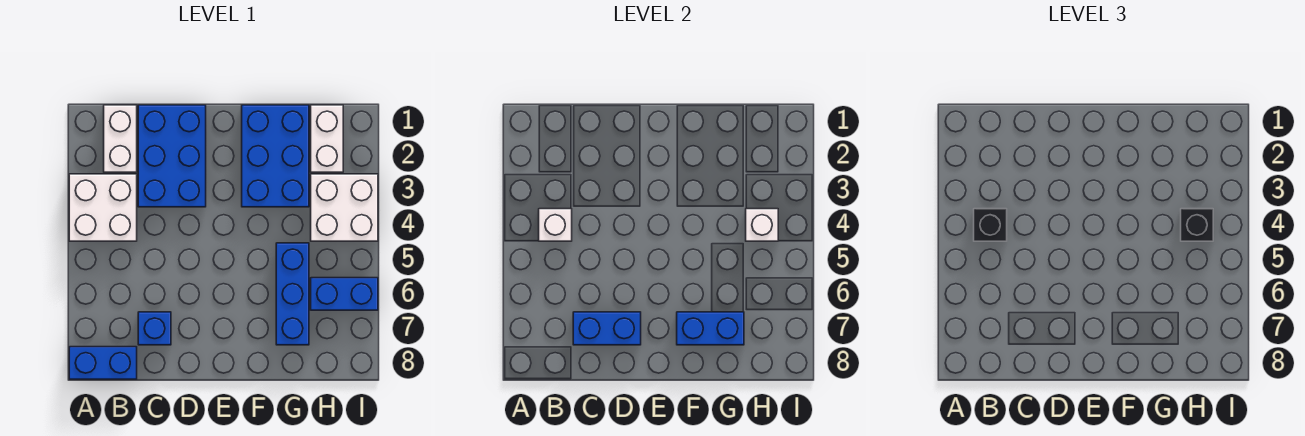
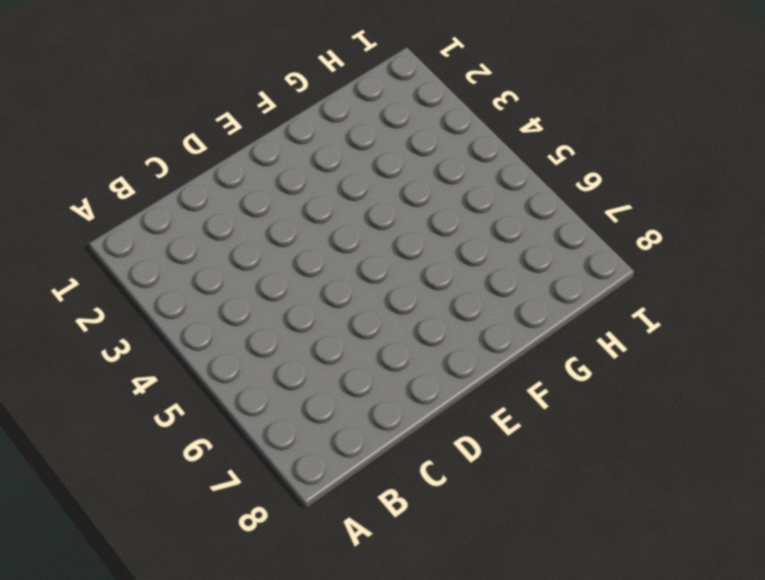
none -> white 2x2 brick [69,174,137,241]
none -> blue 1x2 brick [69,347,137,379]
none -> white 1x2 brick [104,105,137,172]

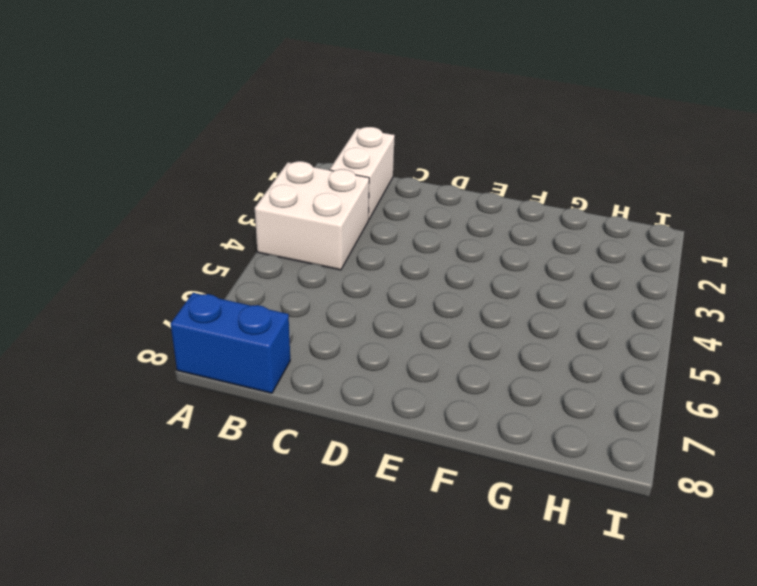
none -> blue 2x3 brick [138,105,206,207]
none -> blue 1x1 brick [138,312,171,345]
none -> blue 2x3 brick [242,105,309,207]

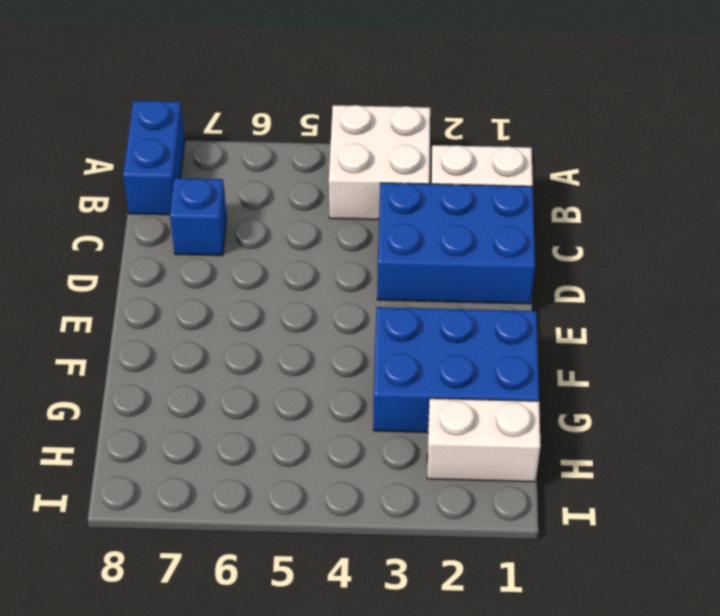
none -> blue 1x3 brick [276,243,309,345]
none -> white 2x2 brick [311,174,378,241]
none -> blue 1x2 brick [311,278,378,310]

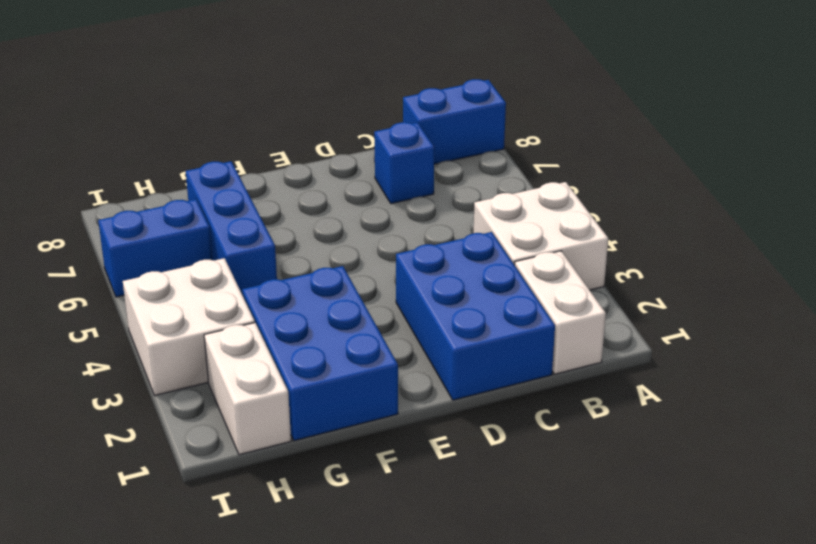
none -> white 1x1 brick [539,209,572,241]
none -> blue 1x2 brick [573,312,641,345]
none -> blue 1x2 brick [677,312,744,345]

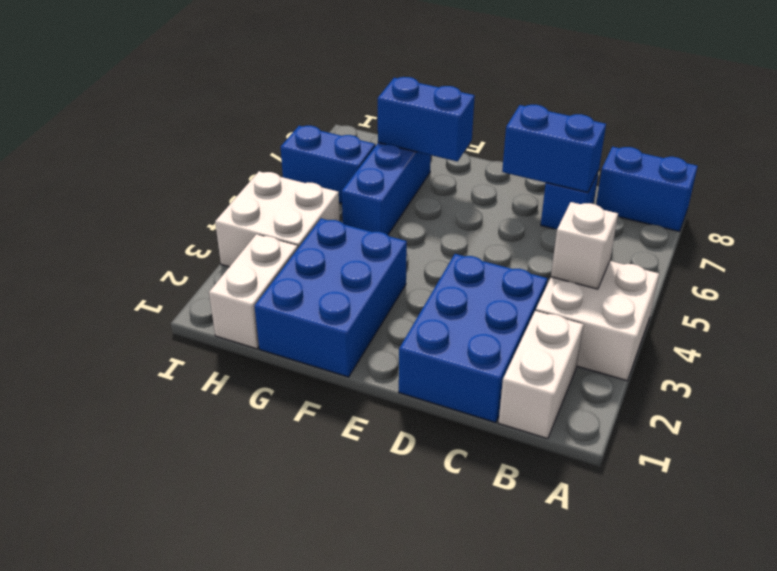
none -> white 1x1 brick [746,209,778,241]
none -> black 1x1 brick [974,209,1007,241]
none -> black 1x1 brick [1181,209,1213,241]

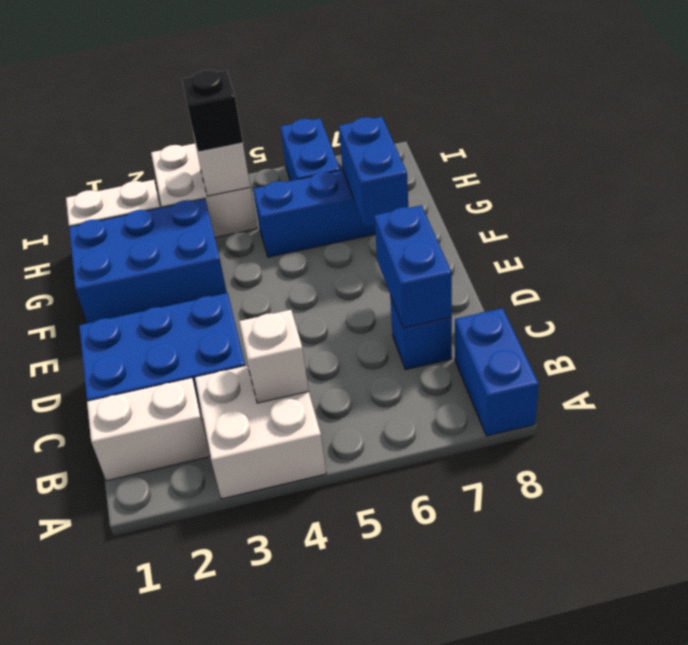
none -> black 1x1 brick [974,209,1007,241]

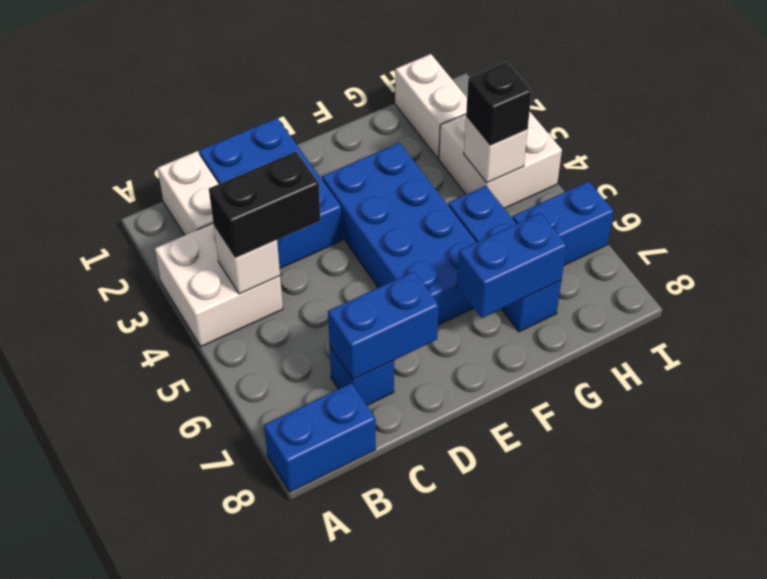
black 1x2 brick [209,152,321,258] -> black 1x1 brick [974,209,1007,241]
blue 2x4 brick [322,143,476,325] -> blue 2x3 brick [242,105,309,207]

